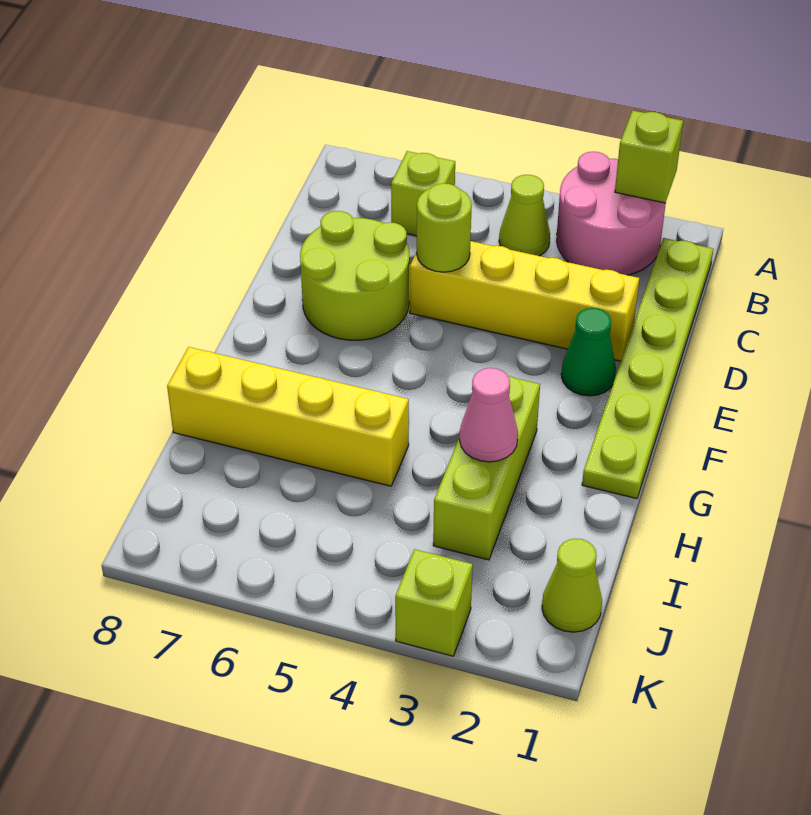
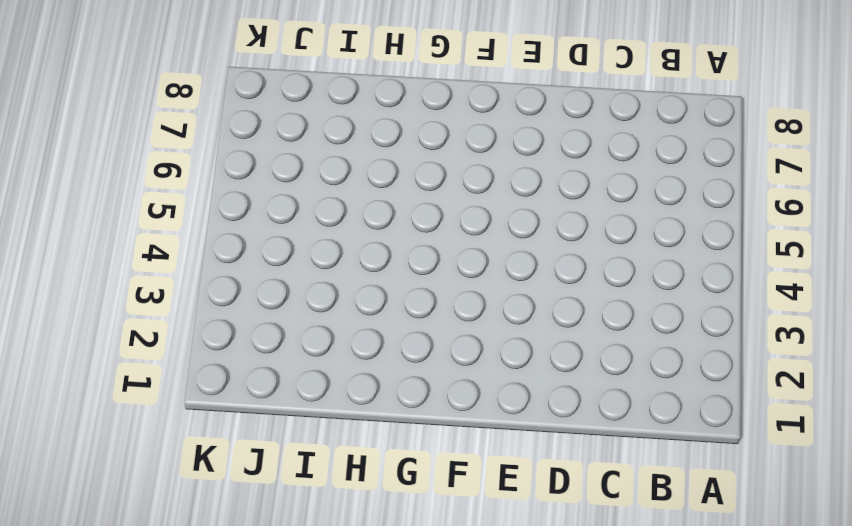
none -> pink 2x2 round brick [557,152,666,275]
none -> lime 1x6 plate [582,238,713,499]
none -> lime 1x1 cone [499,175,550,256]

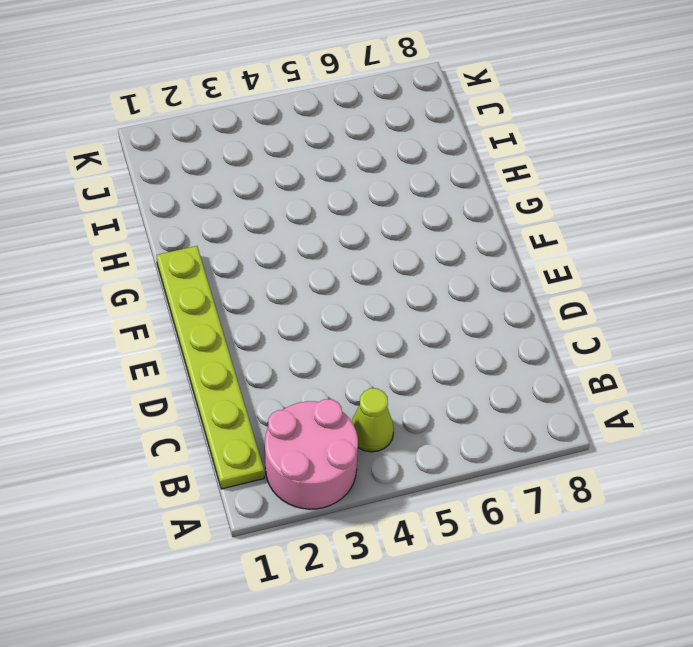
none -> lime 1x1 brick [391,151,455,236]
none -> yellow 1x4 brick [410,241,639,361]
none -> lime 2x2 round brick [300,211,409,340]

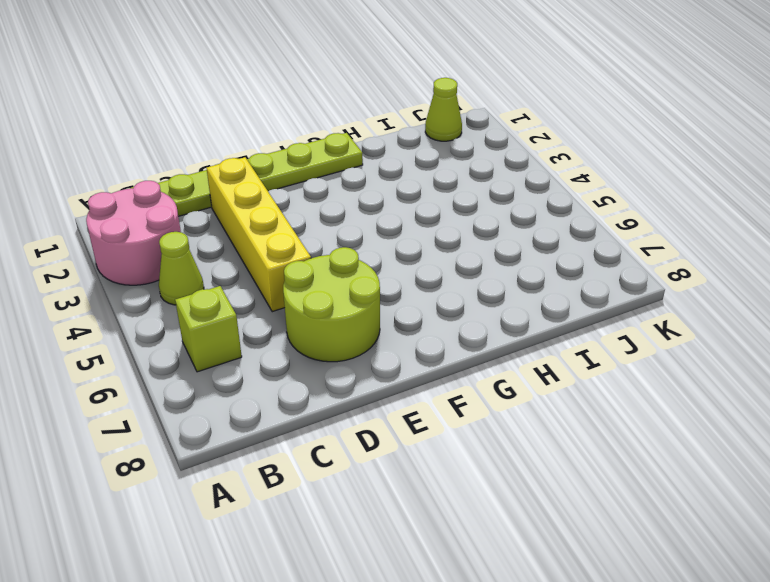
none -> green 1x1 cone [561,308,616,396]
none -> lime 1x3 brick [433,376,540,560]
none -> yellow 1x4 brick [167,347,409,486]

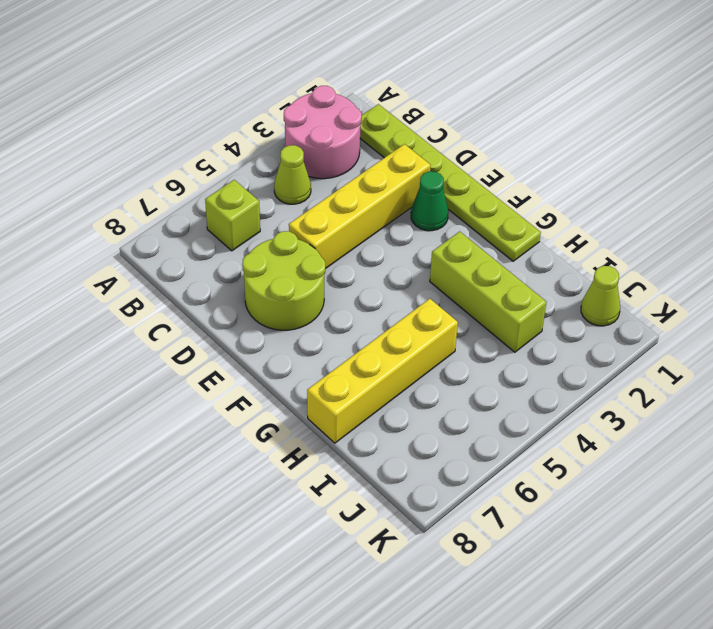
none -> lime 1x1 brick [395,549,473,656]
none -> lime 1x1 brick [615,110,683,203]
none -> lime 1x1 round brick [417,183,472,272]

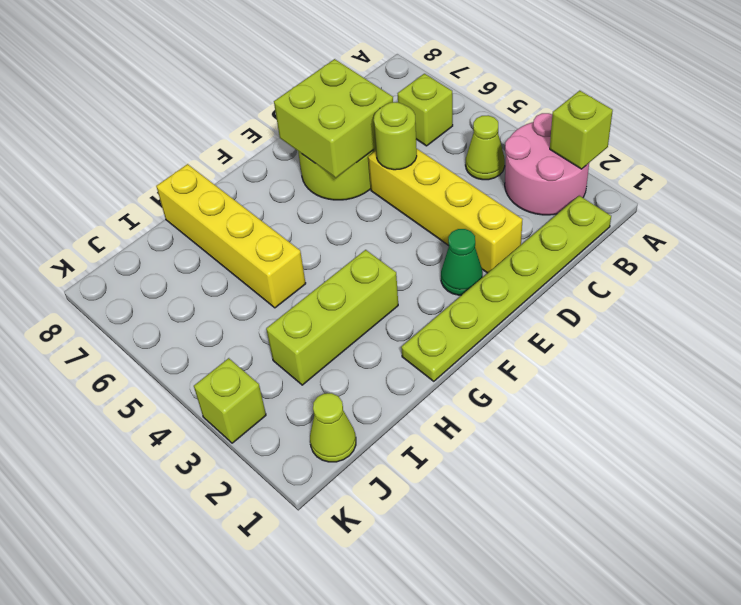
lime 2x2 brick [274,59,393,178] -> none
none -> pink 1x1 cone [459,368,518,462]

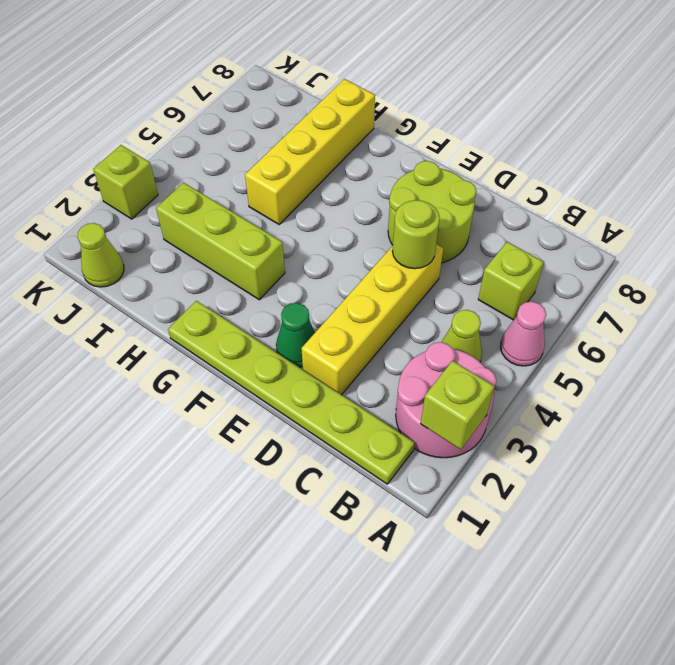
pink 1x1 cone [500,302,546,366] -> pink 1x1 cone moved to [459,368,518,462]

